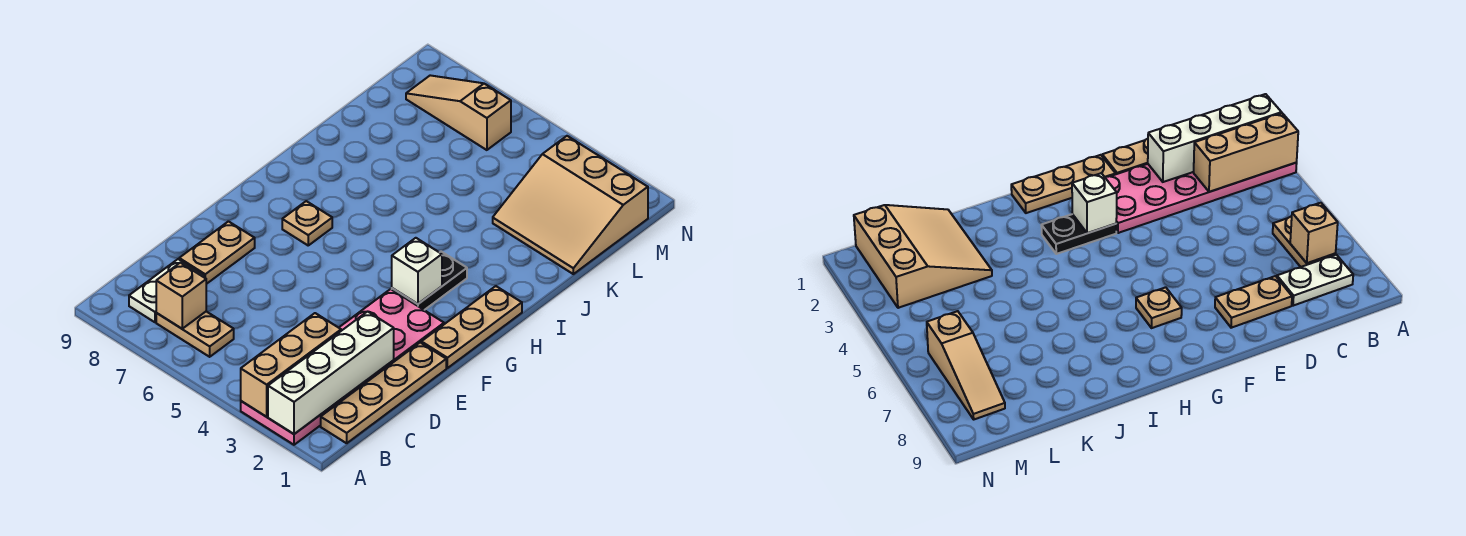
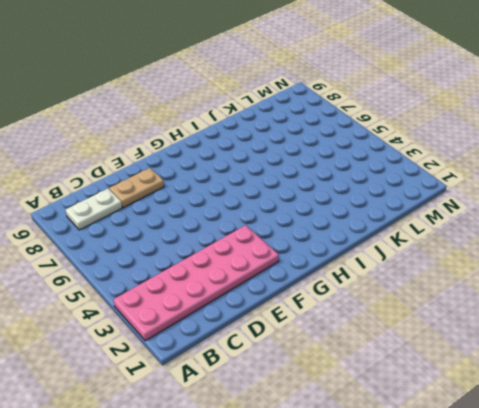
none -> tan 1x4 plate [321,342,446,443]
none -> tan 1x2 plate [156,311,234,357]
none -> tan 1x3 plate [421,286,522,368]

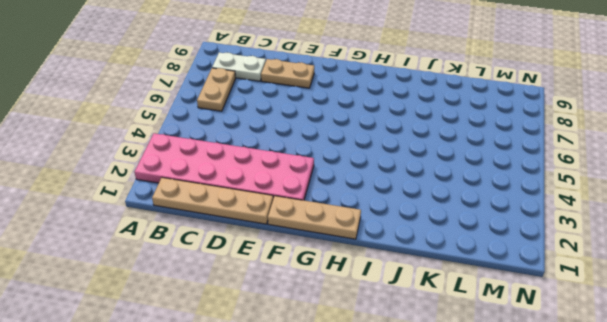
none -> black 1x2 plate [392,252,467,310]
none -> tan 1x1 plate [282,201,332,245]
none -> tan 3x3 slope [493,136,648,274]

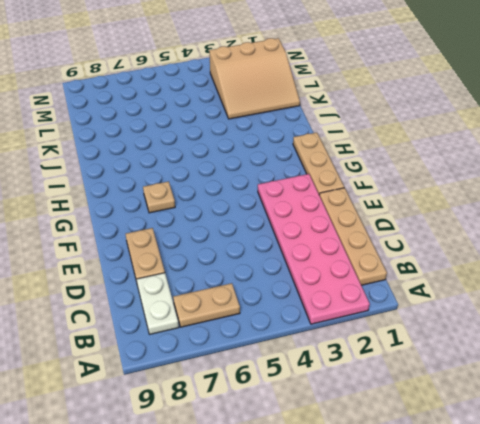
none -> black 1x2 plate [392,252,467,310]
none -> tan 1x3 slope [406,75,511,150]
none -> white 1x4 brick [268,311,394,434]

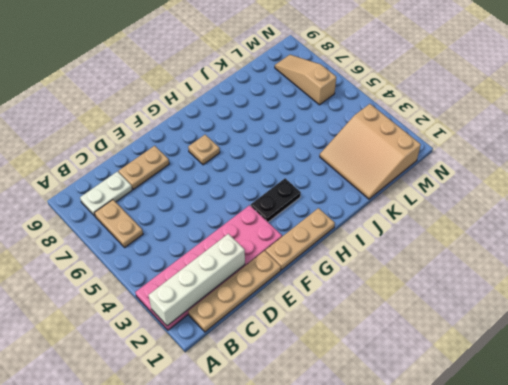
none -> tan 1x3 brick [241,313,341,417]
none -> tan 1x1 brick [156,263,206,329]
none -> white 1x1 brick [392,238,442,304]

